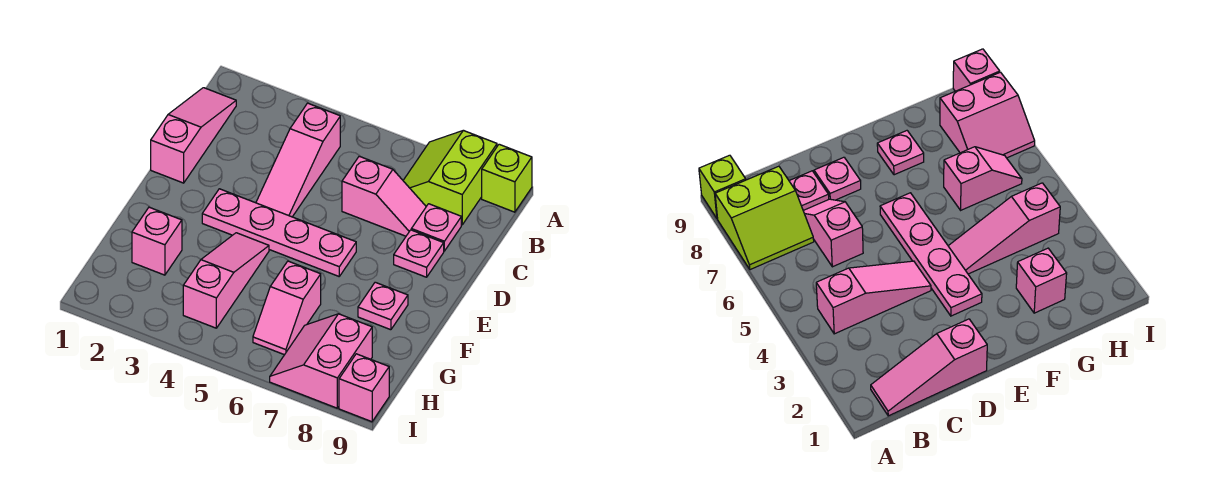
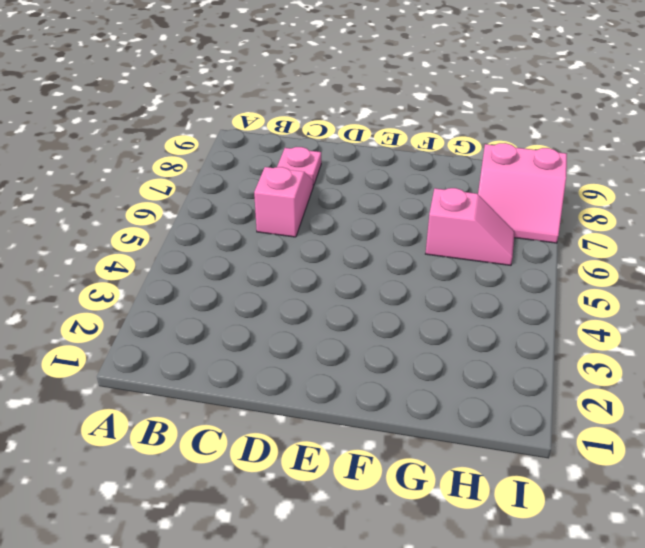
none -> lime 2x2 slope [403,130,497,225]
none -> lime 1x1 brick [482,144,532,212]
none -> pink 1x3 slope [151,88,236,183]

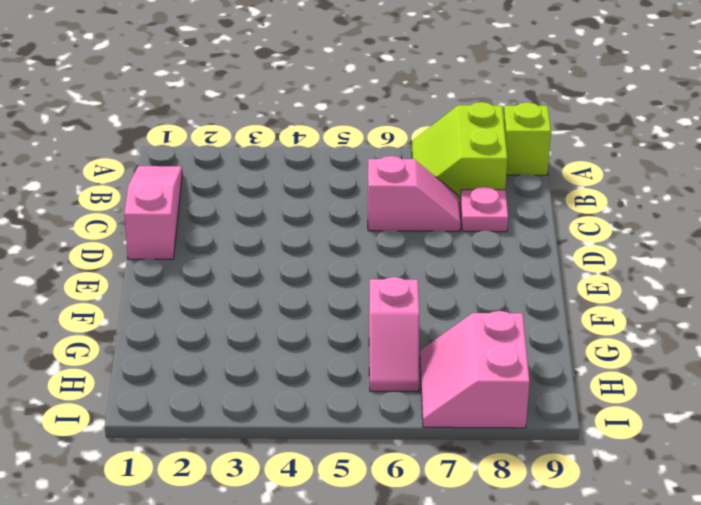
none -> pink 1x3 slope [256,103,340,217]
none -> pink 1x1 plate [394,230,444,277]
none -> pink 1x4 plate [202,189,356,276]

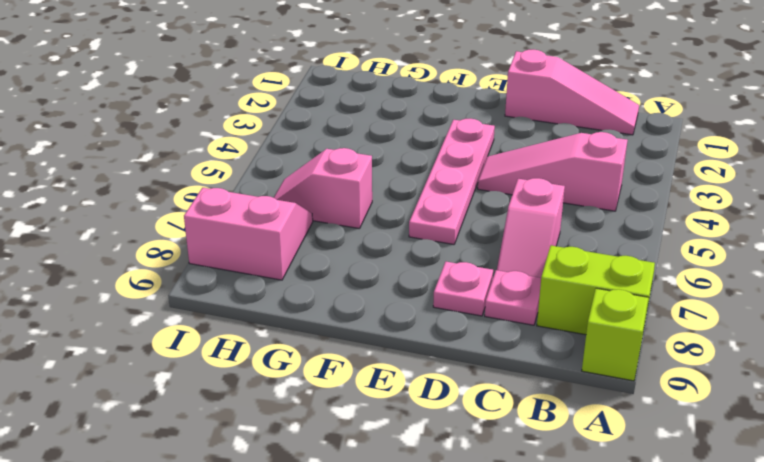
none -> pink 1x3 slope [183,233,269,328]
none -> pink 1x1 plate [358,282,408,330]
none -> pink 1x1 brick [132,207,182,275]

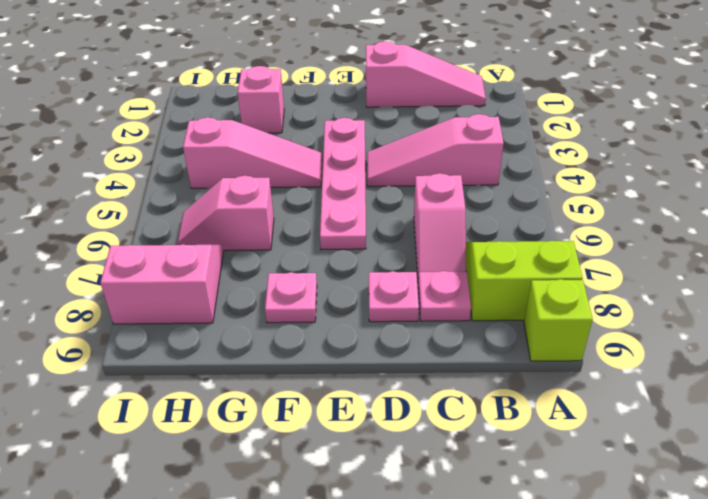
none -> pink 1x1 brick [339,354,389,422]

